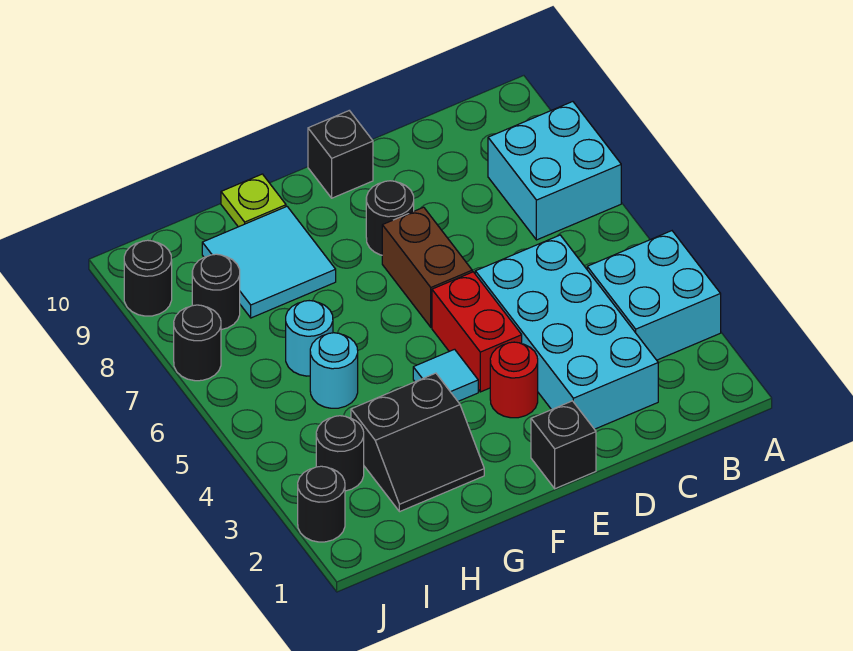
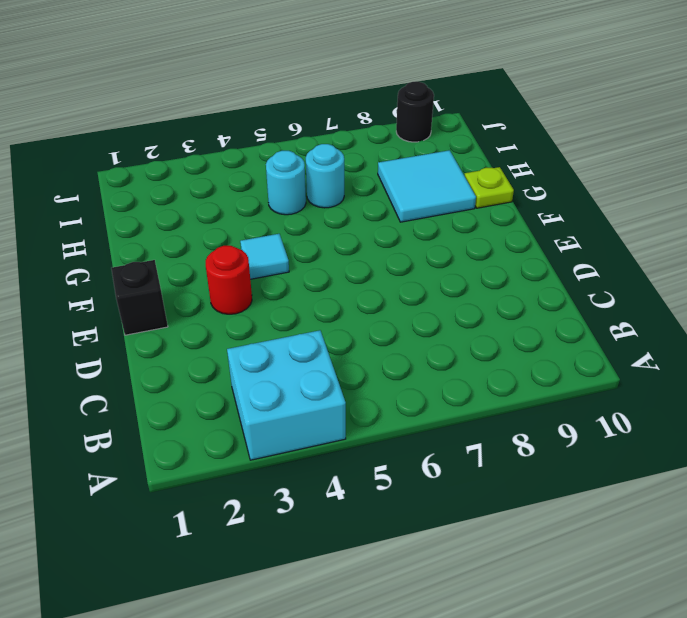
none -> cyan 2x2 brick [488,102,621,240]
none -> cyan 2x4 brick [475,235,658,429]
none -> red 1x2 brick [432,272,522,392]

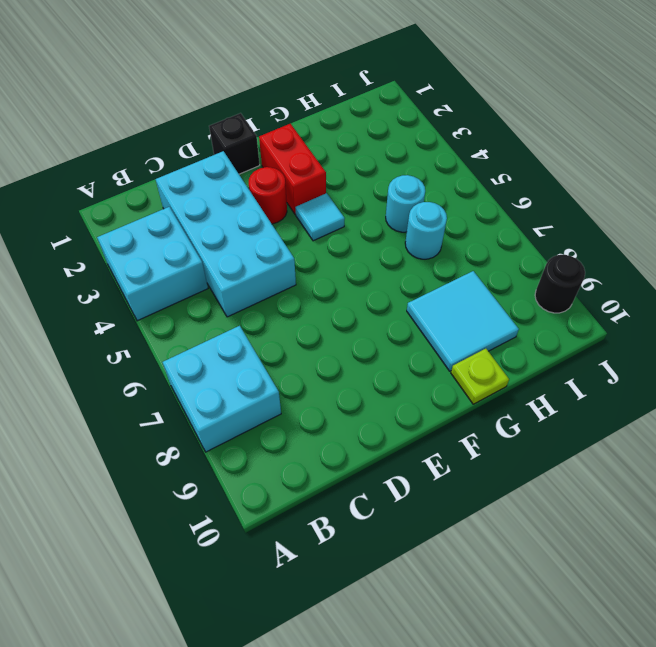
red 1x2 brick [259,124,326,214] -> red 1x2 brick moved to [432,272,522,392]
none -> brown 1x2 brick [382,207,472,327]
none -> black 1x1 round brick [366,181,414,255]
none -> black 1x1 brick [308,111,373,198]

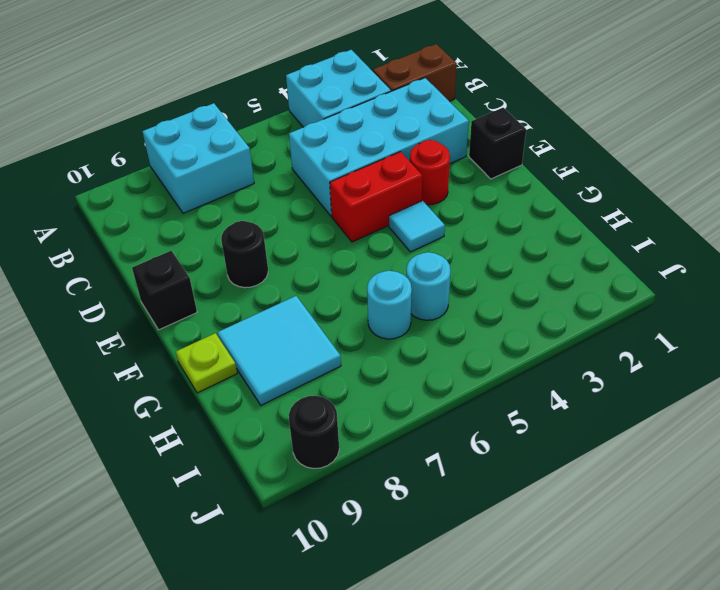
brown 1x2 brick [373,44,457,101] -> brown 1x2 brick moved to [382,207,472,327]
none -> black 2x2 slope [351,373,484,512]
none -> black 1x1 round brick [316,416,364,491]
none -> black 1x1 round brick [192,254,240,330]

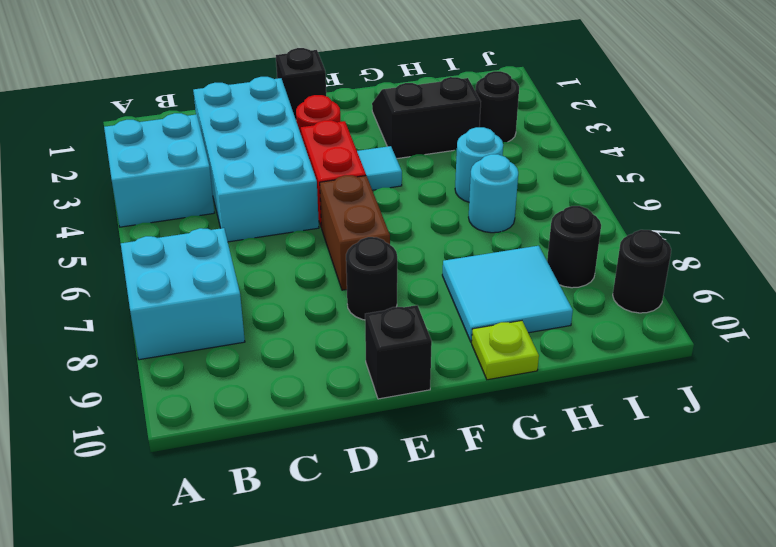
none -> black 1x1 round brick [298,466,345,542]
none -> black 1x1 round brick [174,305,221,381]

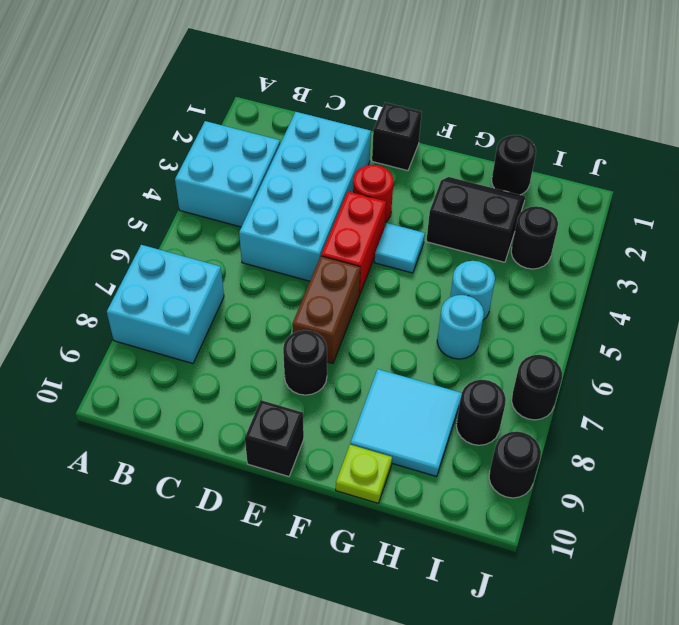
black 1x1 round brick [492,135,536,195] -> black 1x1 round brick moved to [298,466,345,542]

